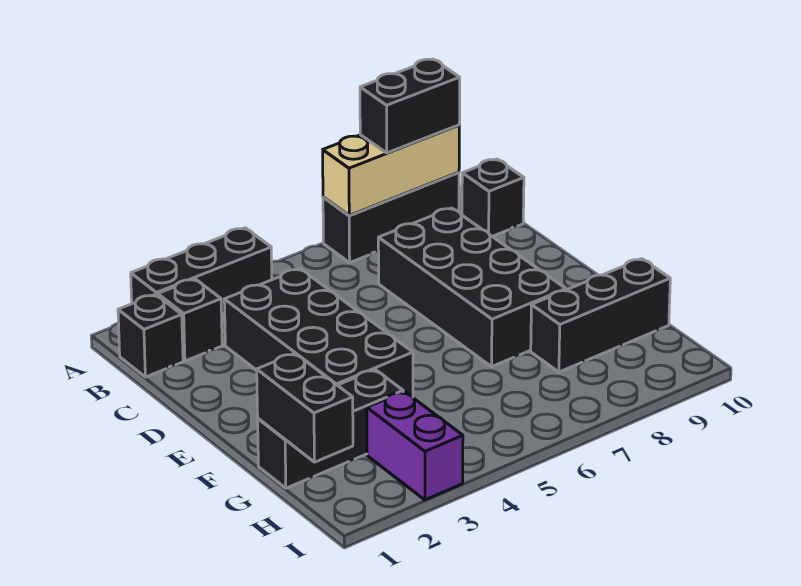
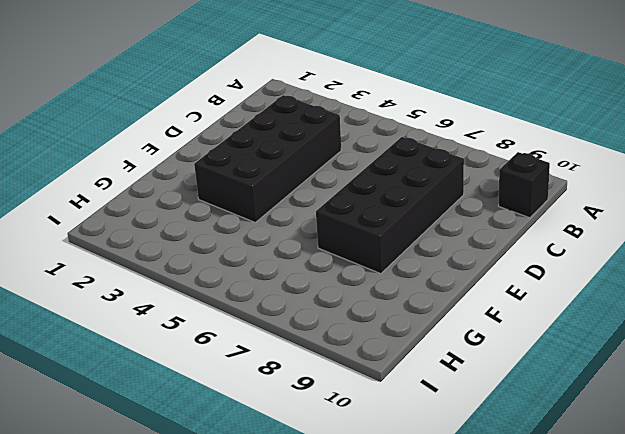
none -> black 1x3 brick [131,228,272,313]
none -> black 1x3 brick [323,172,459,263]
none -> black 1x1 brick [118,294,183,377]

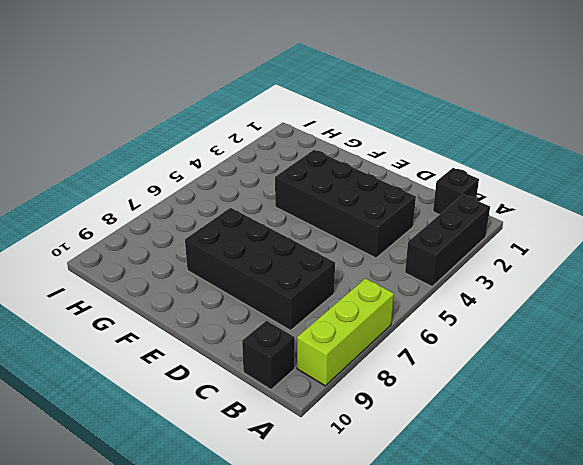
lime 1x3 brick [297,278,394,386] -> black 1x3 brick [323,172,459,263]
none -> black 1x1 brick [158,279,222,361]
none -> black 1x3 brick [258,370,403,488]
none -> black 1x3 brick [531,259,670,372]

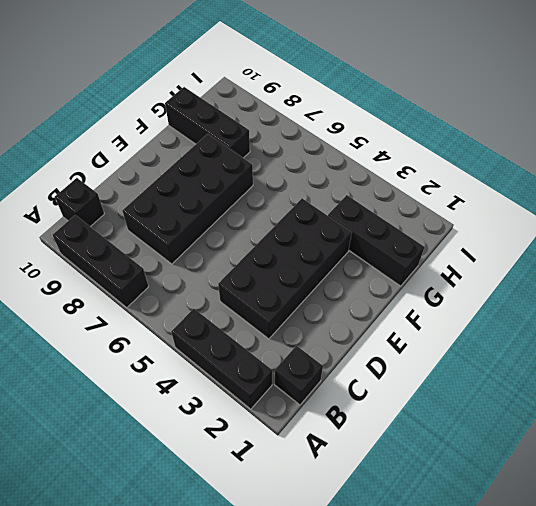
none -> black 1x1 brick [158,279,222,361]
none -> purple 1x2 brick [367,392,463,500]
none -> tan 1x3 brick [323,125,459,215]

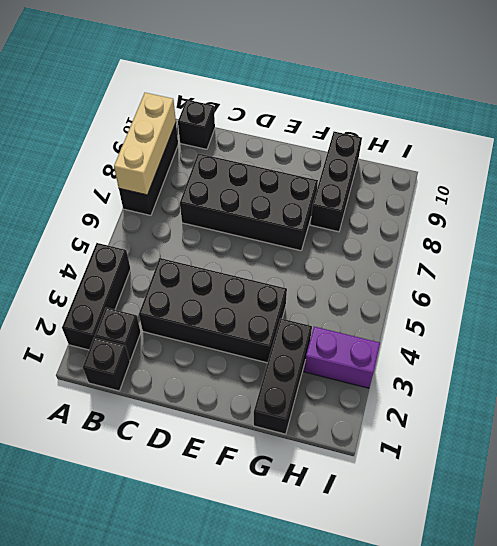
none -> black 1x2 brick [257,353,353,462]
none -> black 1x2 brick [360,59,460,153]

